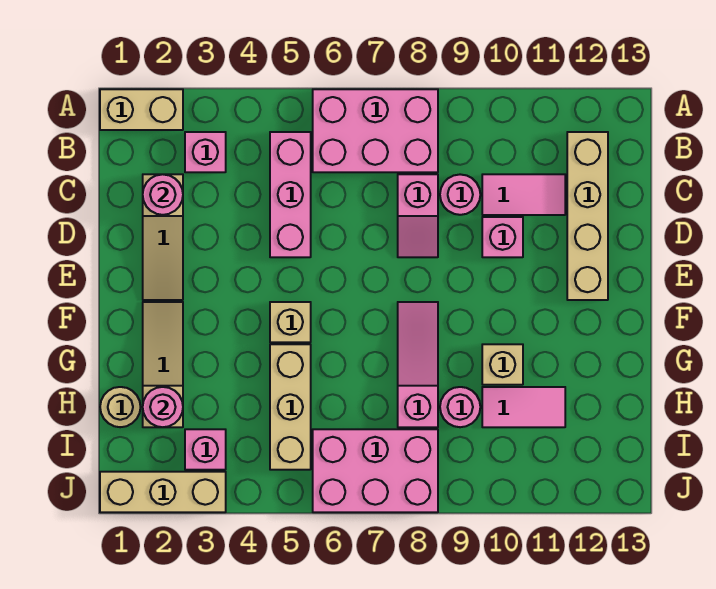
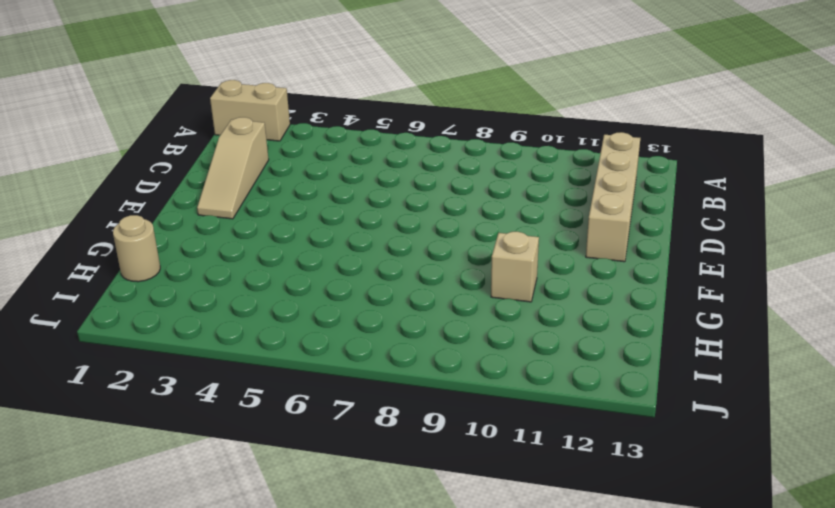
none -> pink 2x3 brick [313,89,438,172]
none -> pink 1x1 brick [185,132,226,172]
none -> pink 1x3 brick [270,132,311,257]

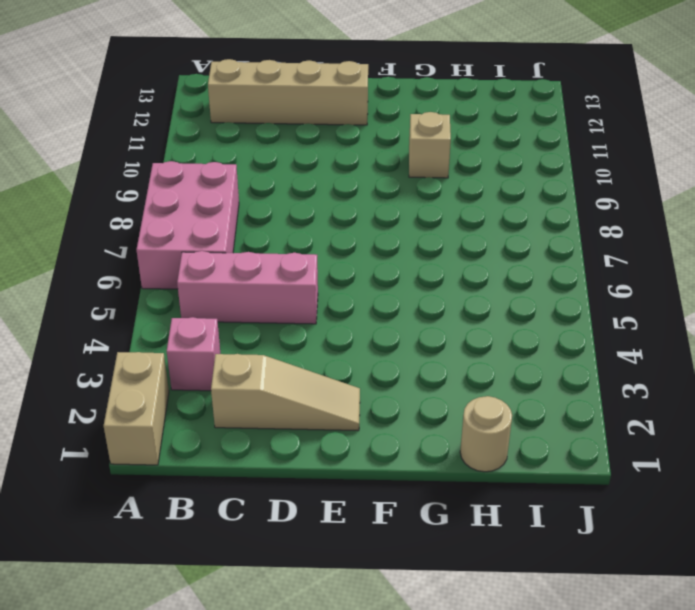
none -> pink 1x2 slope [398,174,438,257]
none -> pink 1x1 round brick [440,174,480,215]
none -> pink 1x2 tile [482,174,565,215]

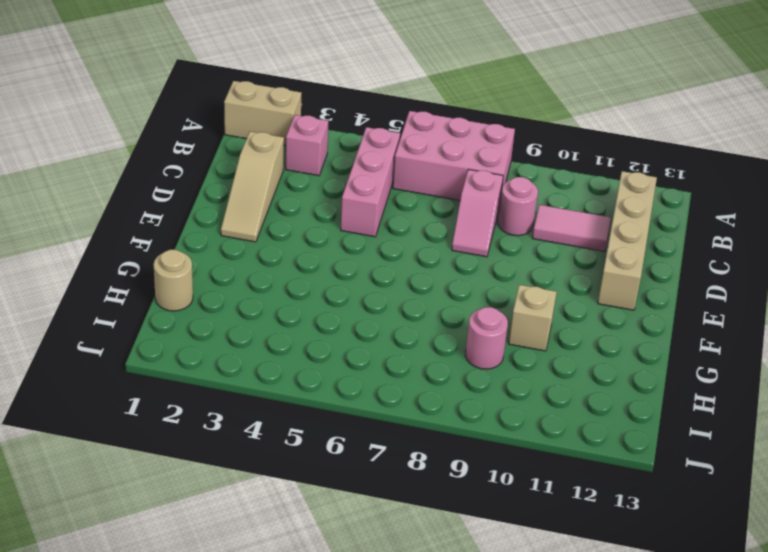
none -> pink 1x1 brick [482,217,523,257]
none -> tan 1x3 slope [143,302,183,427]
none -> tan 1x1 brick [270,302,311,342]

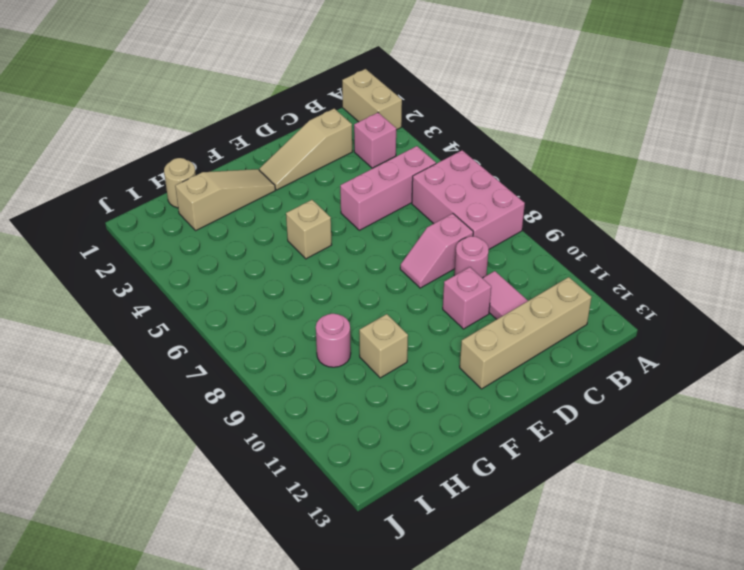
none -> pink 1x3 slope [398,302,438,427]
none -> tan 1x3 brick [270,344,311,470]
none -> pink 1x2 tile [482,387,565,427]

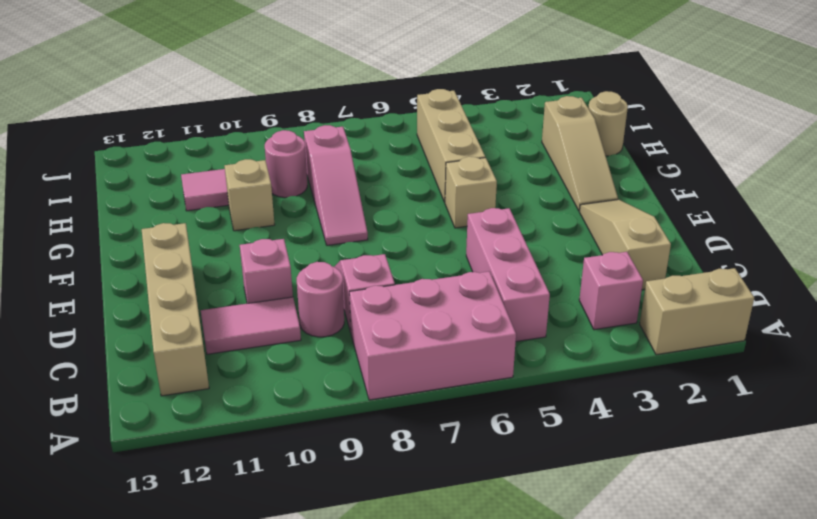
none -> pink 1x1 brick [185,429,226,470]
none -> pink 2x3 brick [313,429,438,512]
none -> tan 1x3 brick [100,472,226,512]

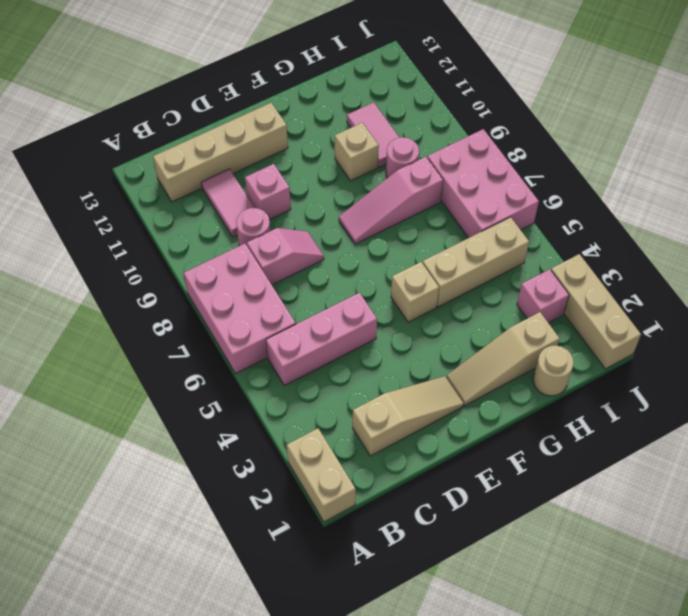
none -> pink 1x1 brick [185,132,226,172]
none -> pink 1x1 round brick [143,174,183,215]
none -> pink 1x1 round brick [143,387,183,427]

